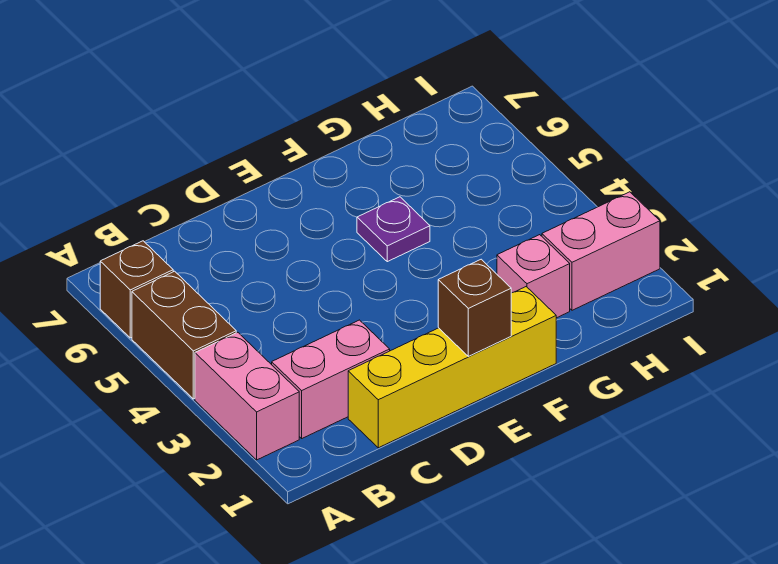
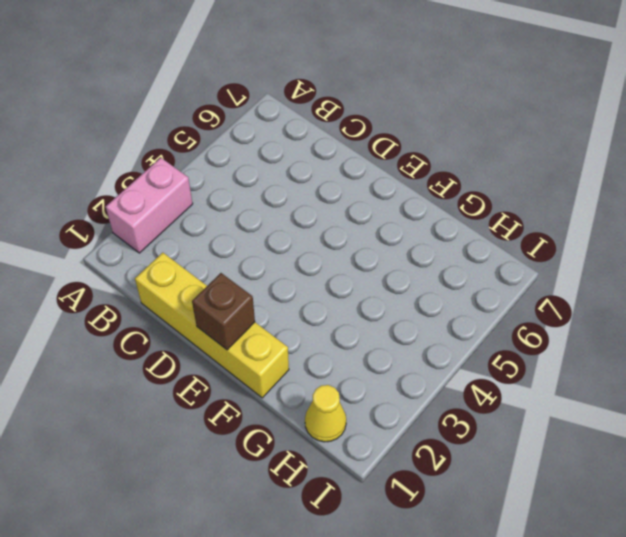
yellow 1x1 cone [305,385,346,442] -> none
none -> brown 1x2 brick [132,271,236,399]
none -> brown 1x1 brick [100,241,173,338]

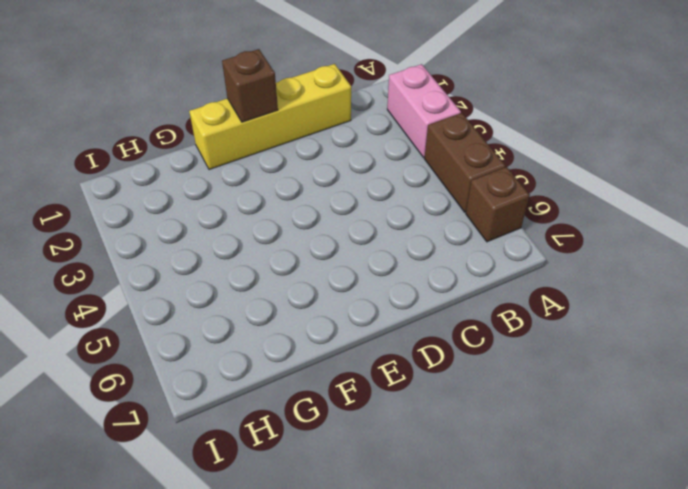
none -> pink 1x2 brick [272,320,390,438]
none -> purple 1x1 plate [357,197,430,262]

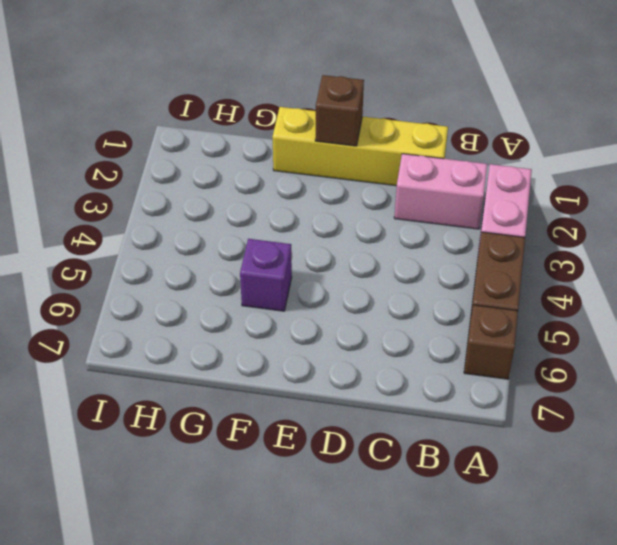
purple 1x1 brick [240,239,292,311] -> purple 1x1 plate [357,197,430,262]
none -> pink 1x1 brick [497,235,570,318]
none -> pink 1x2 brick [542,192,660,310]

